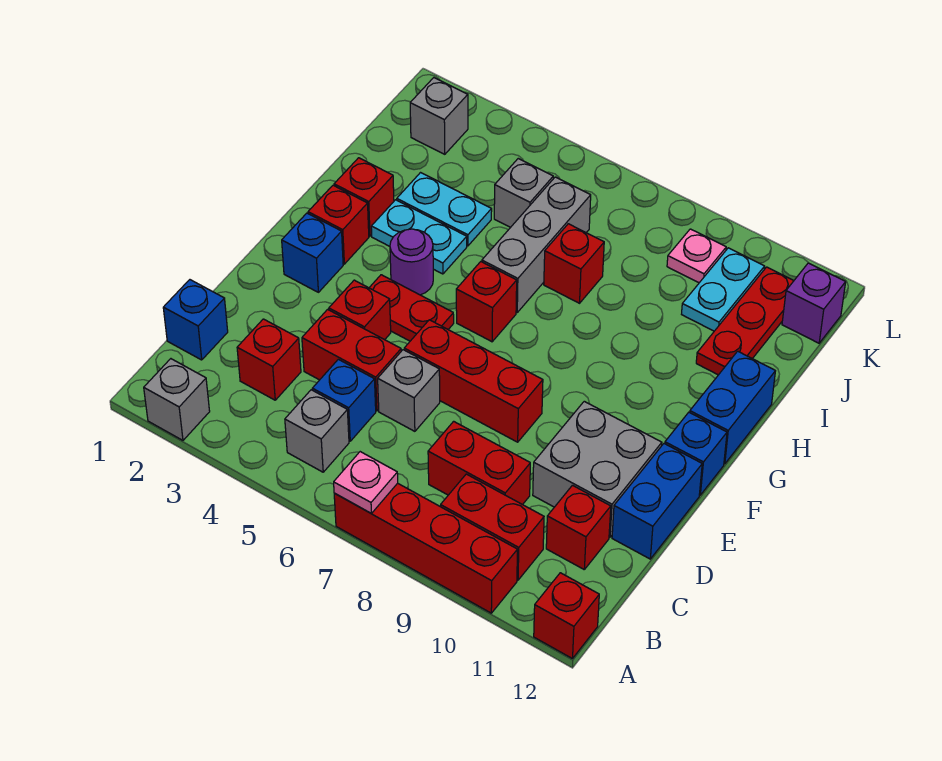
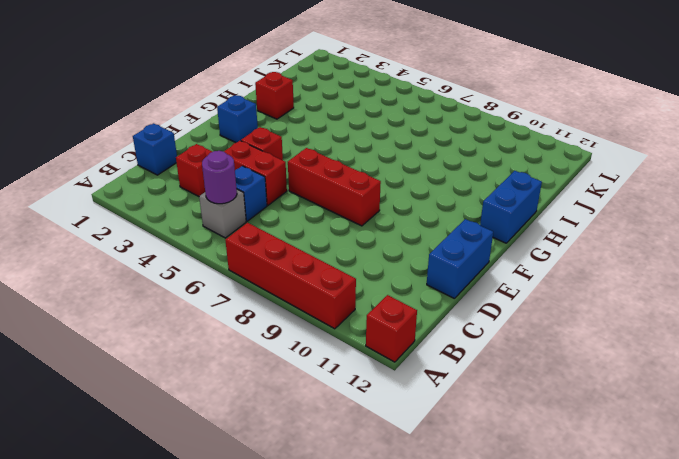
purple 1x1 round brick [202,151,237,204] -> purple 1x1 round brick moved to [390,229,433,295]
none -> grey 1x1 brick [144,359,210,440]
none -> red 1x2 brick [441,474,544,580]
none -> red 1x2 brick [428,421,530,505]
none -> red 1x1 brick [546,485,611,569]

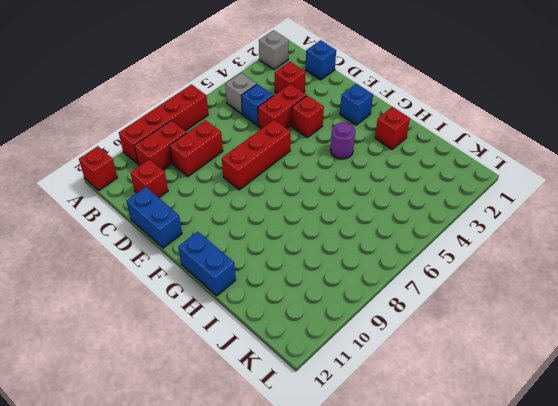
none -> grey 1x1 brick [378,350,440,431]
none -> grey 2x2 brick [533,401,662,537]
none -> red 1x2 plate [369,275,454,341]
none -> blue 1x1 brick [665,412,727,495]

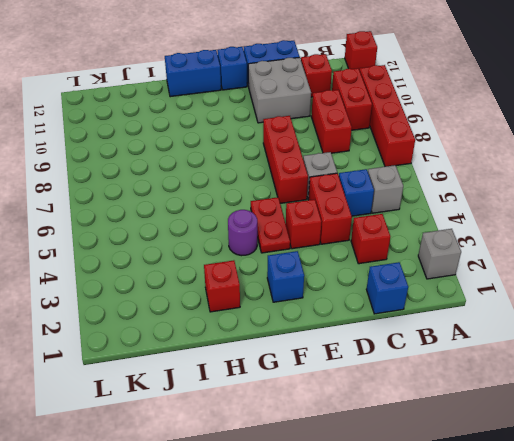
none -> red 1x1 brick [308,185,369,264]
none -> red 1x1 brick [456,262,517,342]
none -> cyan 1x2 plate [371,200,467,274]
none -> grey 1x3 brick [482,177,591,312]

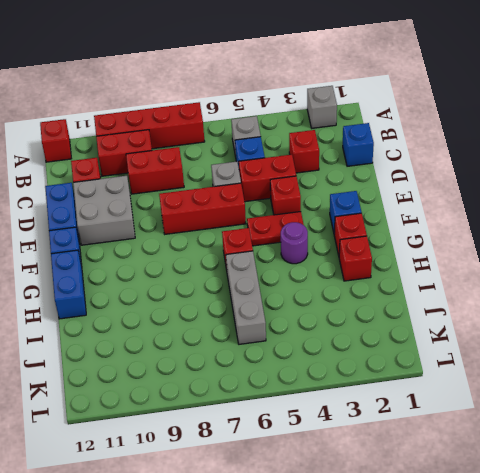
none -> cyan 1x2 plate [371,200,467,274]
none -> cyan 1x2 plate [397,173,492,246]
none -> red 1x1 brick [544,224,604,303]
none -> red 1x3 plate [696,267,794,375]

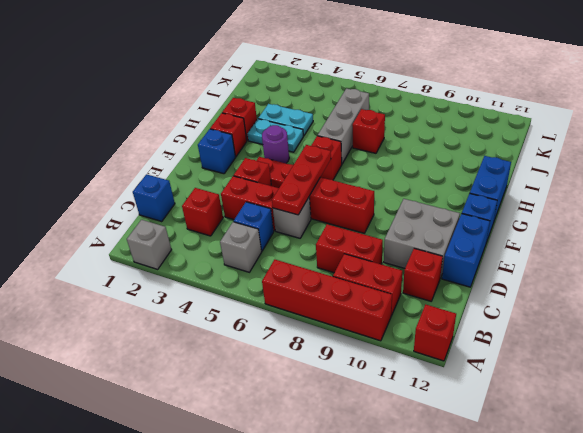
red 1x3 plate [272,145,331,215] -> red 1x3 plate moved to [696,267,794,375]
none -> grey 1x1 brick [494,159,553,227]
none -> cyan 1x2 plate [682,248,765,331]
none -> grey 1x1 brick [410,78,468,154]
none -> pink 1x1 plate [667,229,726,283]

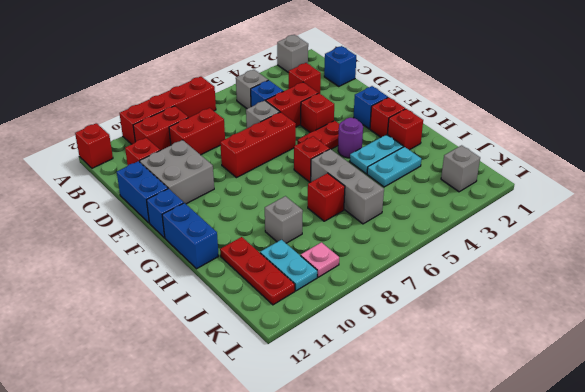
grey 1x1 brick [265,196,303,243] -> grey 1x1 brick moved to [494,159,553,227]
none -> purple 1x1 brick [782,263,846,343]
none -> pink 1x1 plate [334,452,398,513]

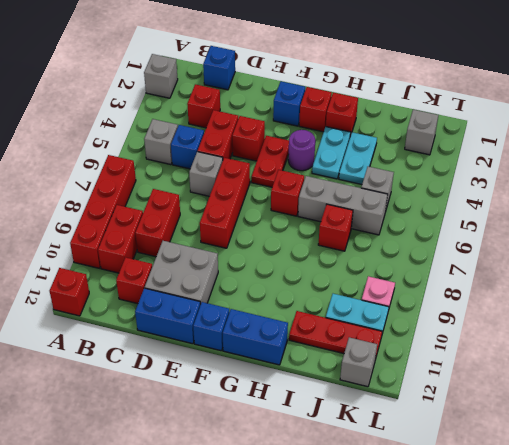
grey 1x1 brick [340,337,377,387] -> purple 1x1 brick [782,263,846,343]
none -> pink 1x1 plate [334,452,398,513]

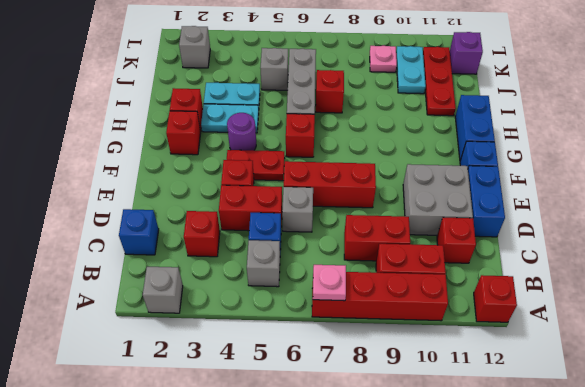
none -> blue 1x1 brick [282,213,343,292]

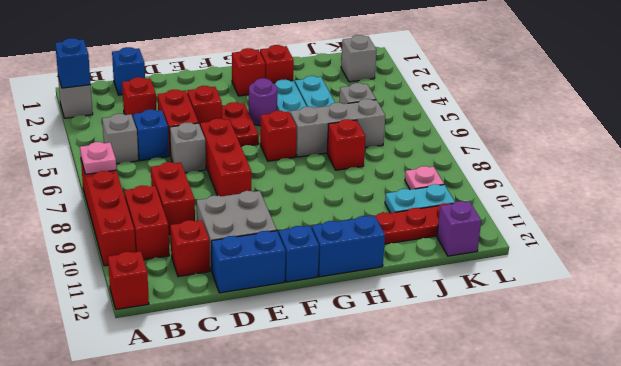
blue 1x1 brick [55,38,91,88] -> blue 1x1 brick moved to [282,213,343,292]

